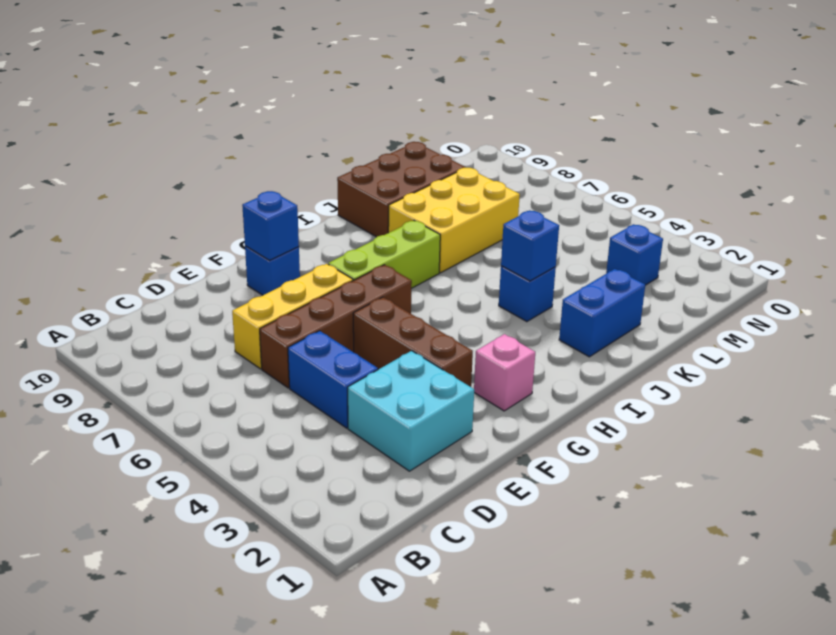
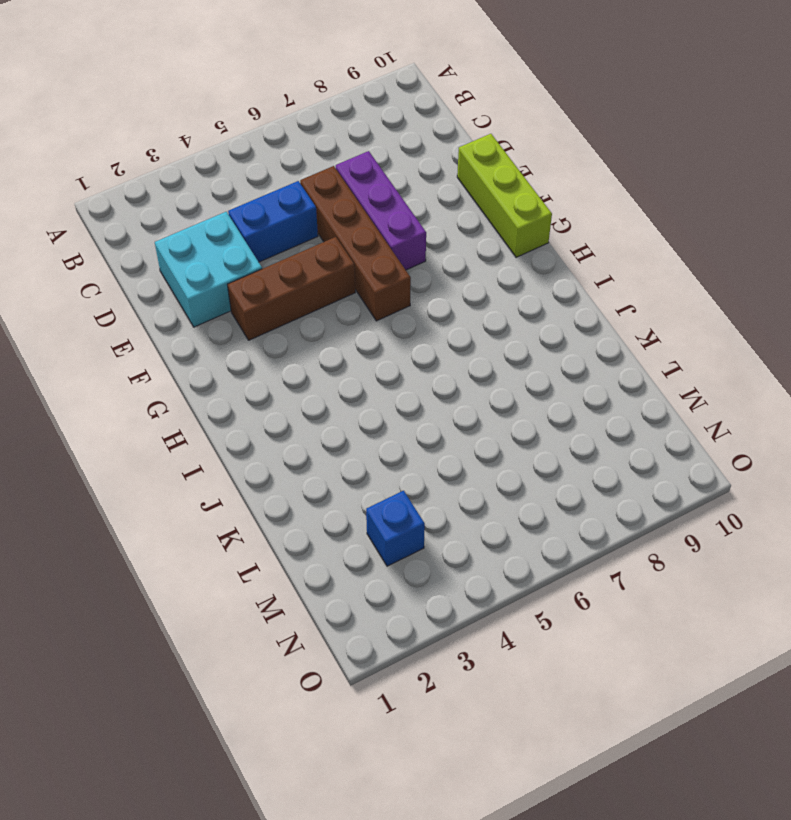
purple 1x3 brick [336,151,426,270] -> yellow 1x3 brick [232,264,353,369]
lime 1x3 brick [457,134,552,257] -> lime 1x3 brick moved to [328,221,440,288]
none -> blue 1x1 brick [245,246,300,295]
none -> pink 1x1 brick [474,334,535,411]
none -> blue 1x2 brick [559,269,645,357]

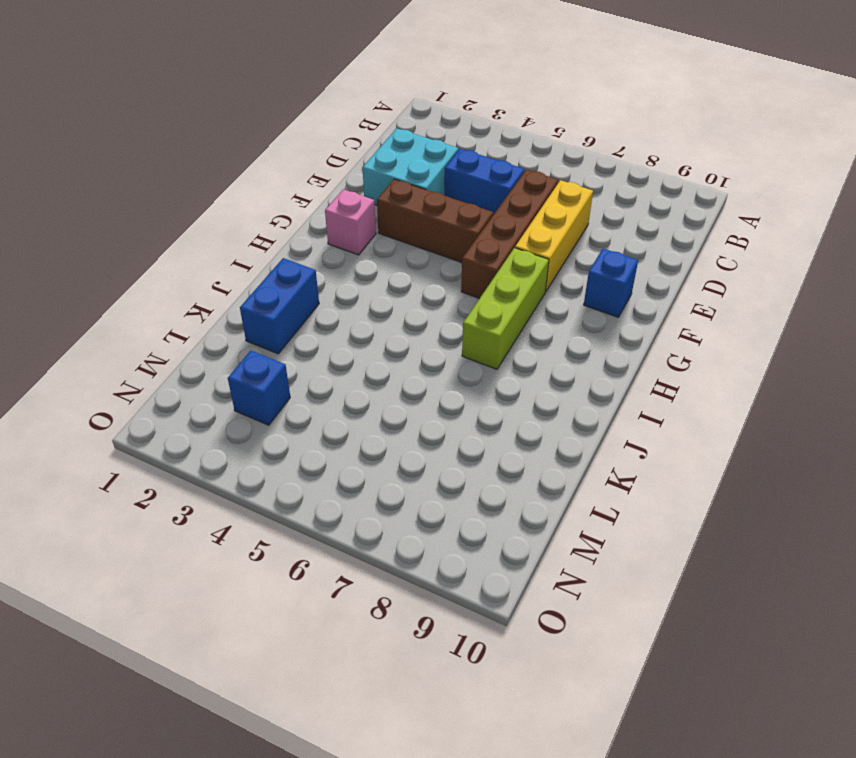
none -> blue 1x1 brick [499,266,556,322]
none -> yellow 2x3 brick [388,168,520,273]
none -> brown 2x3 brick [337,142,465,237]

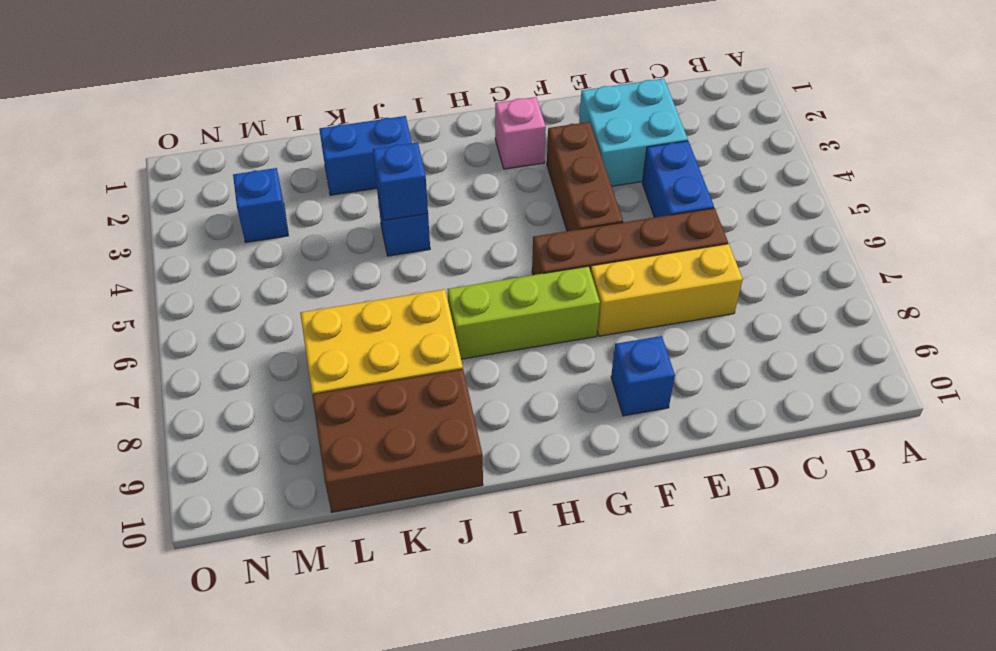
none -> blue 1x1 brick [242,191,299,260]

